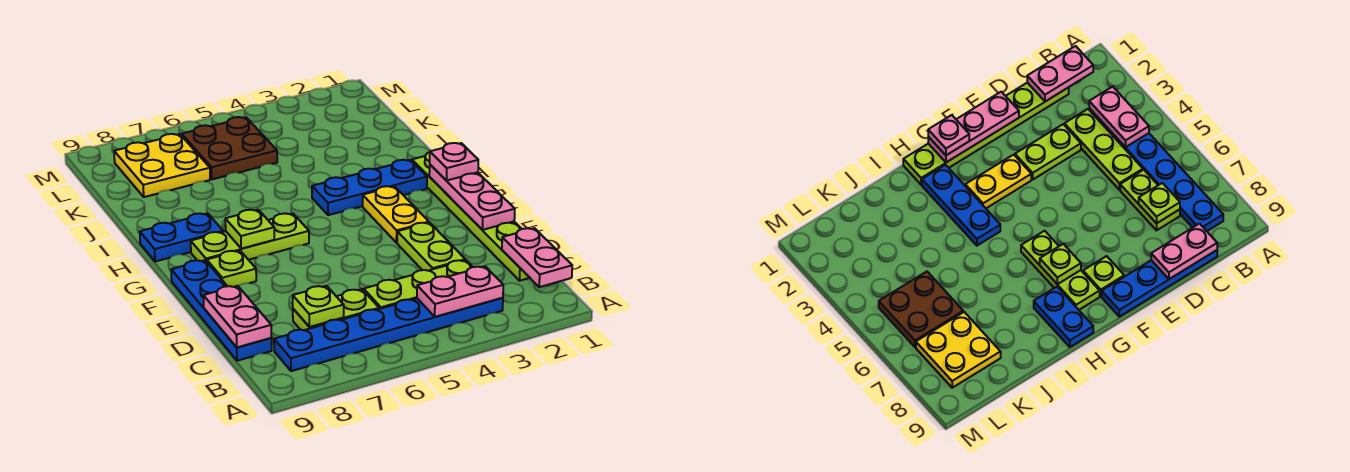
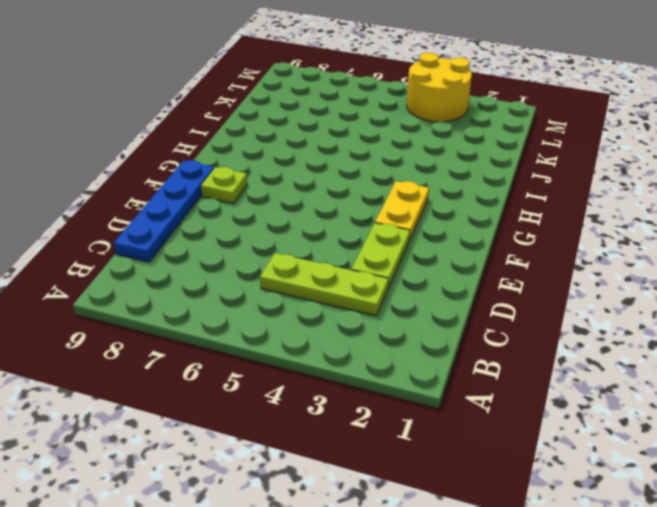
yellow 2x2 round brick [407,53,472,122] -> none
none -> blue 1x6 plate [274,298,503,371]
none -> lime 1x6 plate [412,152,530,281]
none -> lime 1x2 plate [293,289,379,330]

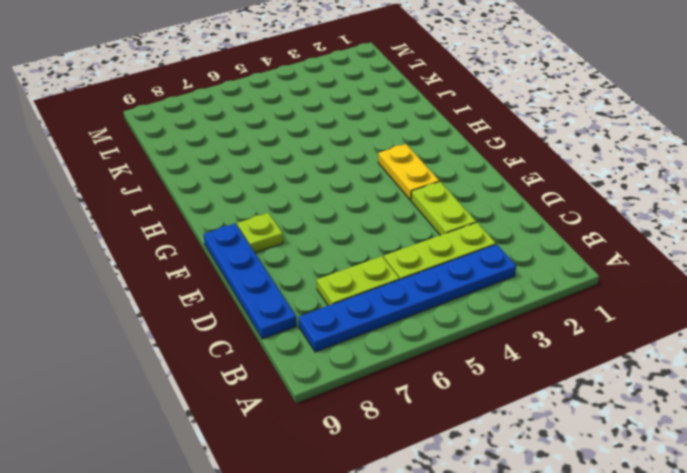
none -> lime 1x6 plate [412,152,530,281]
none -> lime 1x3 plate [191,213,309,262]
none -> blue 1x3 plate [312,160,427,215]

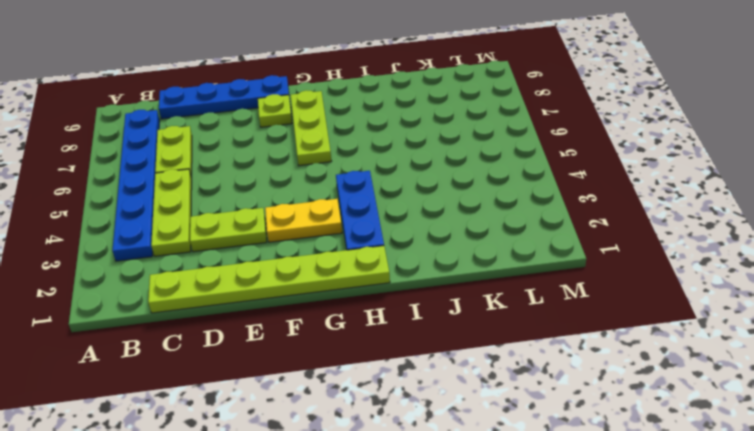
none -> blue 1x2 plate [140,213,223,262]
none -> brown 2x2 plate [182,117,277,179]
none -> yellow 2x2 plate [114,134,210,197]

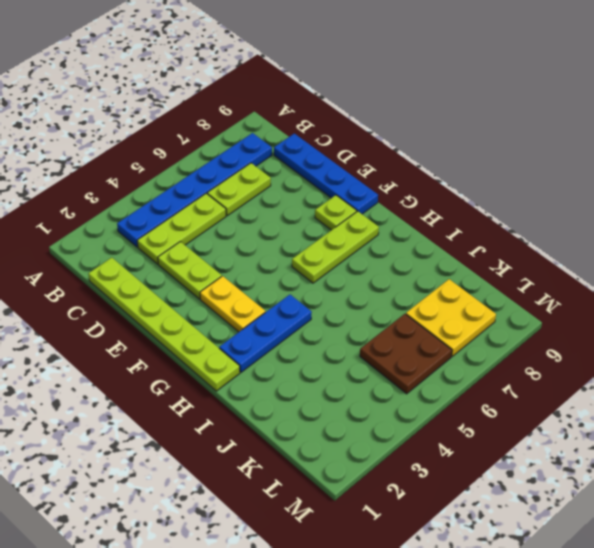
none -> blue 1x2 plate [140,213,223,262]
none -> pink 1x2 plate [502,228,572,287]
none -> pink 1x2 plate [417,266,503,317]

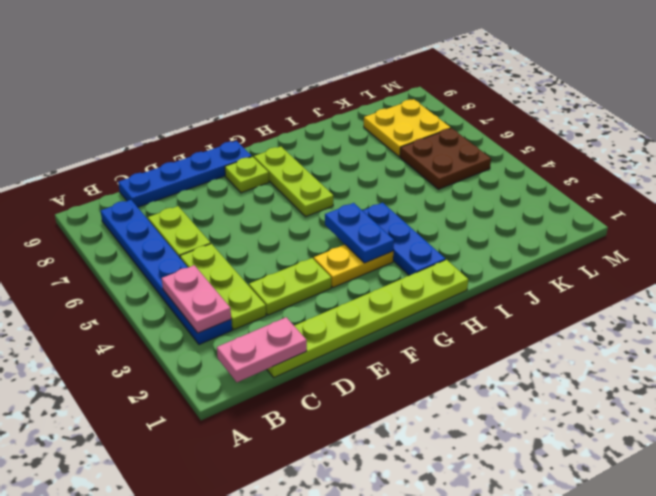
blue 1x2 plate [325,203,394,263] -> blue 1x2 plate moved to [140,213,223,262]
none -> lime 1x1 plate [293,286,344,327]
none -> pink 1x2 plate [203,286,272,347]
none -> pink 1x3 plate [429,165,515,230]

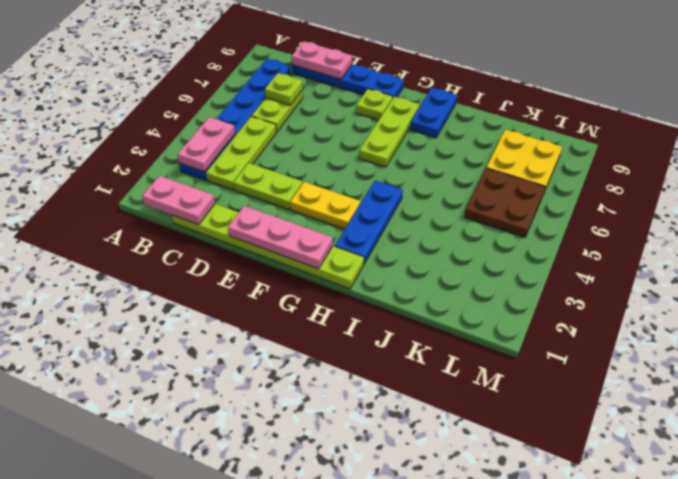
none -> lime 1x1 plate [225,210,274,249]
none -> pink 1x1 plate [430,143,478,181]

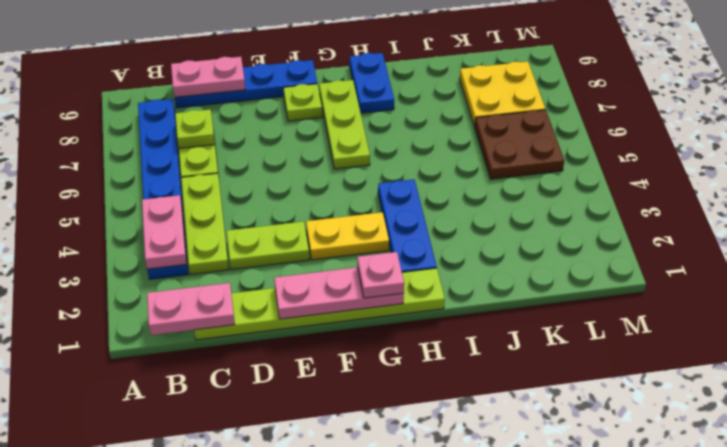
none -> lime 1x1 plate [225,210,274,249]

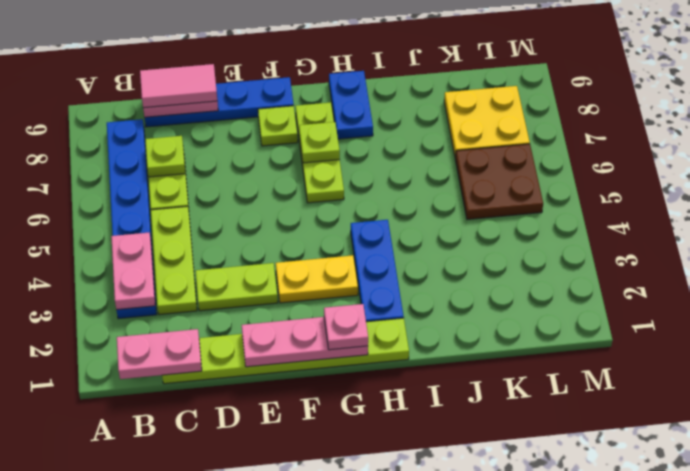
pink 1x2 tile [140,64,217,108] -> none

